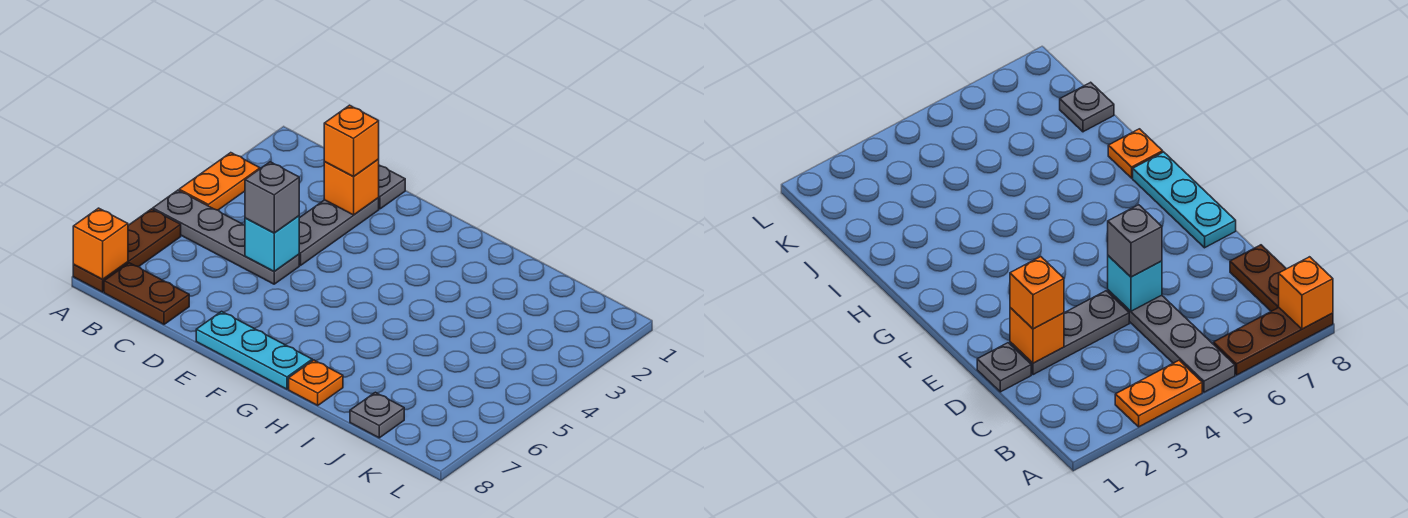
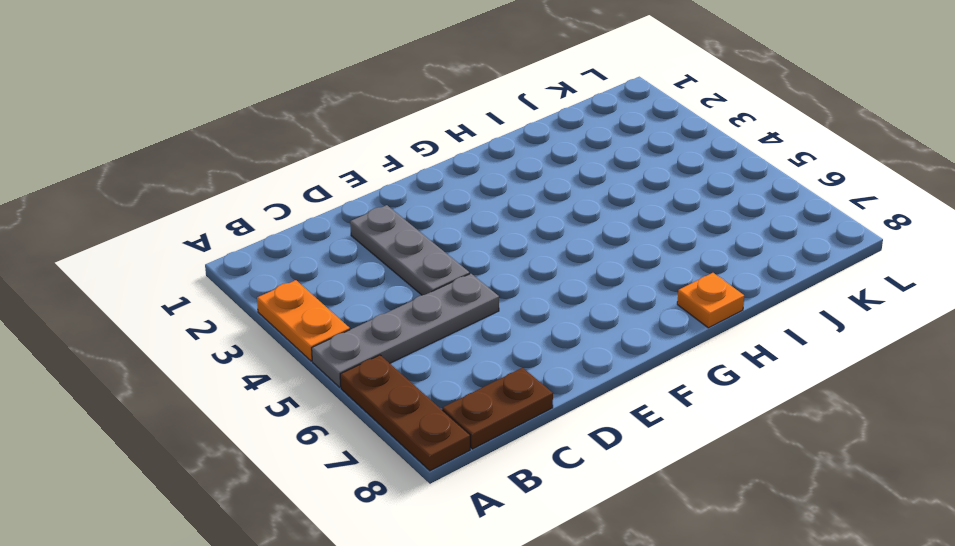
none -> grey 1x1 plate [378,165,405,209]
none -> cyan 1x3 plate [196,311,312,389]
none -> grey 1x1 plate [350,392,404,438]

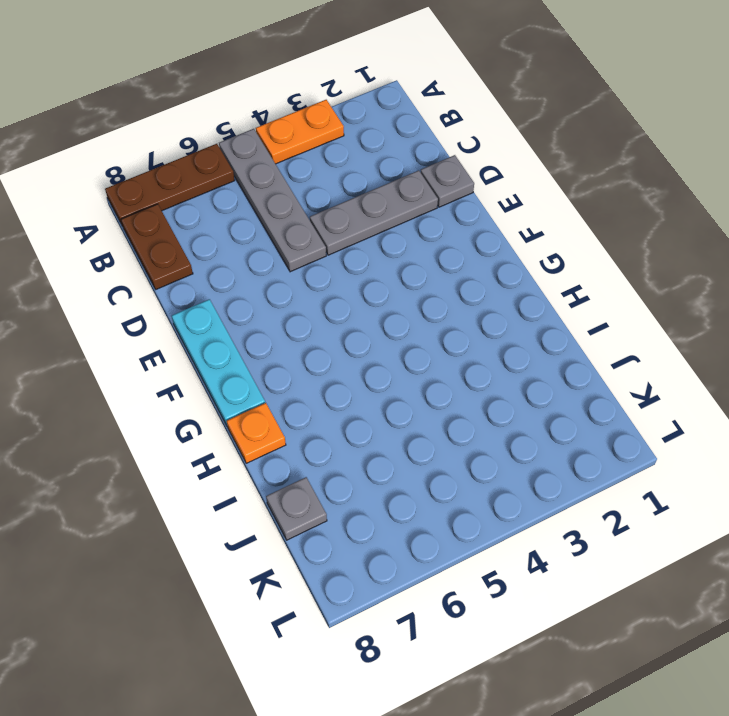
none -> orange 1x1 brick [73,208,128,279]
none -> orange 1x1 brick [324,159,379,215]
none -> cyan 1x1 brick [245,216,299,271]

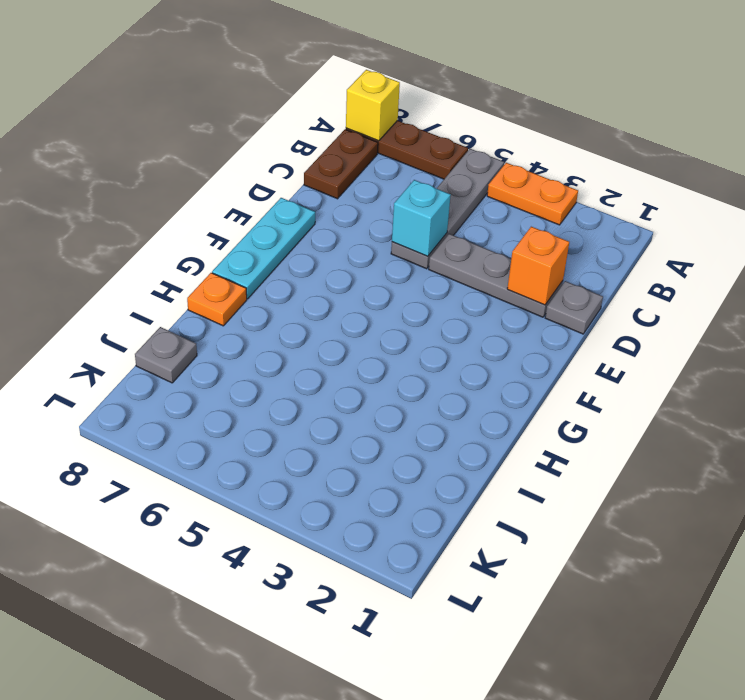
yellow 1x1 brick [346,70,400,141] -> orange 1x1 brick [73,208,128,279]
none -> orange 1x1 brick [324,105,379,176]
none -> grey 1x1 brick [245,162,299,233]

